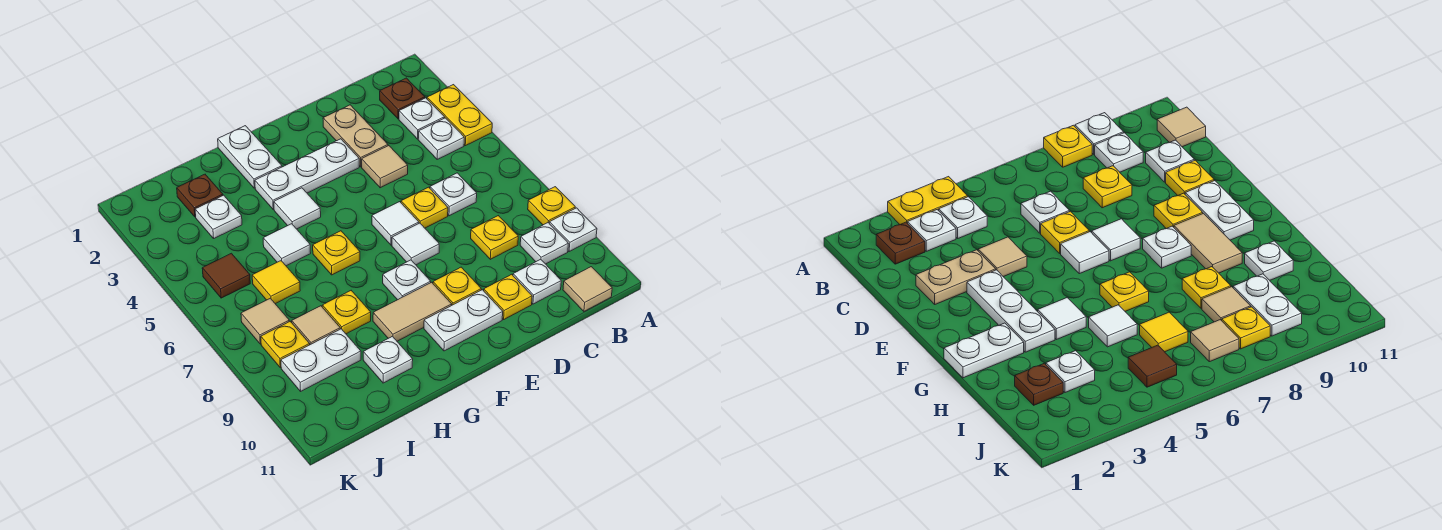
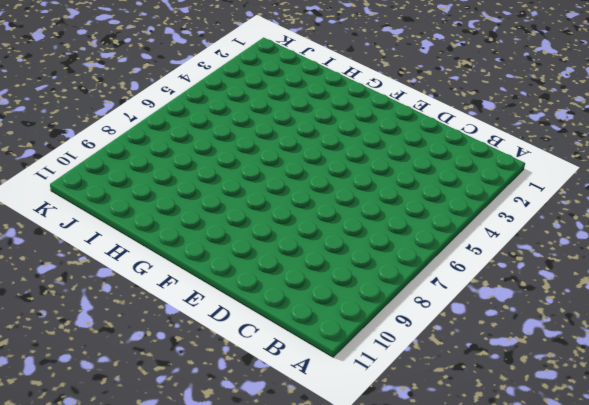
none -> yellow 1x2 plate [427,85,492,146]
none -> yellow 1x1 plate [528,187,575,225]
none -> white 1x1 plate [549,208,597,252]
none -> brown 1x1 plate [380,78,425,119]

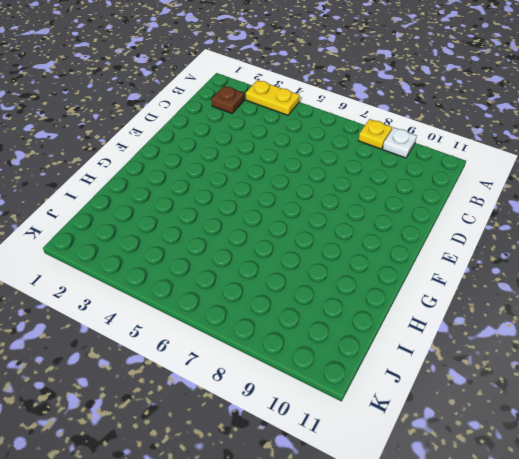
none -> white 1x1 plate [399,98,444,139]
none -> white 1x1 plate [418,118,464,159]
none -> white 1x1 plate [520,223,568,264]
none -> tan 1x1 tile [563,267,612,311]

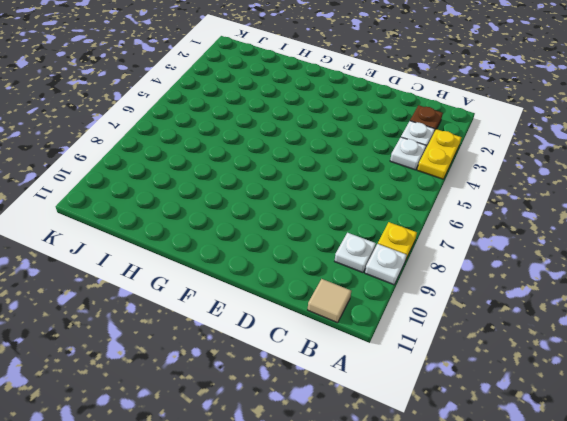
none -> white 1x1 plate [430,173,477,216]
none -> yellow 1x1 plate [471,216,518,259]
none -> white 1x1 plate [513,259,561,304]
none -> tan 1x2 plate [323,105,388,167]

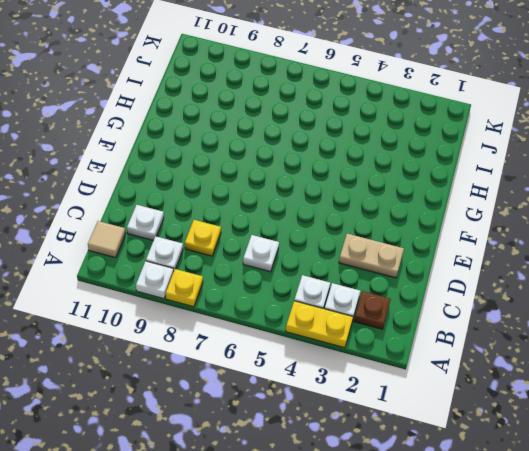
none -> tan 1x1 tile [362,146,408,188]
none -> yellow 1x1 plate [401,187,448,228]
none -> yellow 1x1 plate [484,274,532,319]
none -> white 1x3 plate [255,139,359,209]

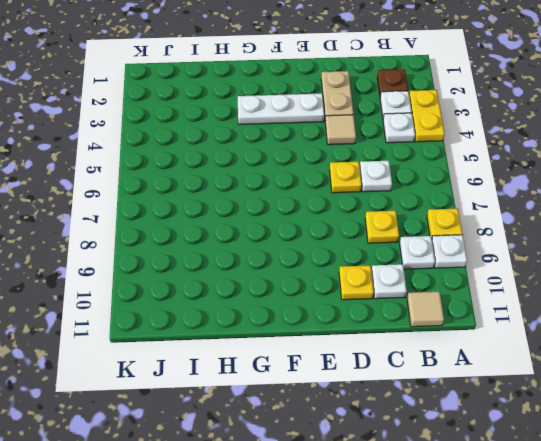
none -> white 1x1 tile [372,202,419,245]
none -> white 1x1 tile [392,223,439,265]
none -> yellow 1x1 plate [433,267,481,305]
none -> white 1x2 plate [424,290,503,351]

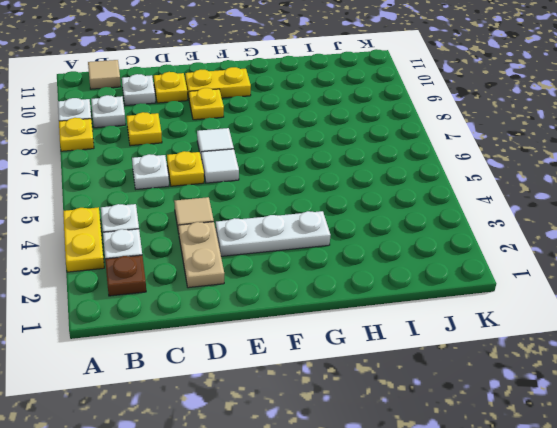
yellow 1x2 plate [185,67,251,98] -> white 1x2 plate [424,290,503,351]
none -> white 1x1 plate [383,260,431,300]
none -> tan 1x2 tile [373,282,452,341]
none -> white 1x2 plate [218,126,282,188]
none -> white 1x1 tile [274,188,321,229]

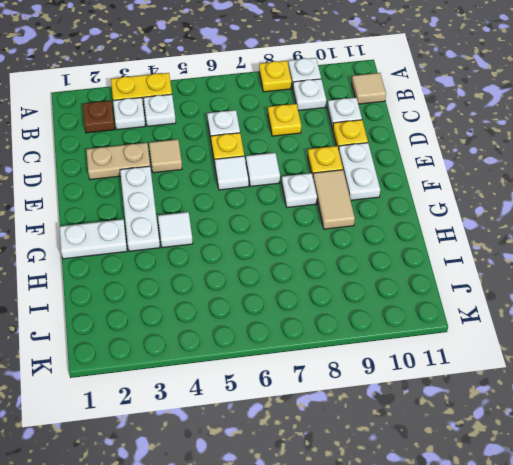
none -> yellow 1x1 plate [313,231,360,275]
none -> white 1x1 tile [263,224,311,266]
none -> yellow 1x1 plate [322,291,371,334]
none -> white 1x1 plate [363,336,413,383]

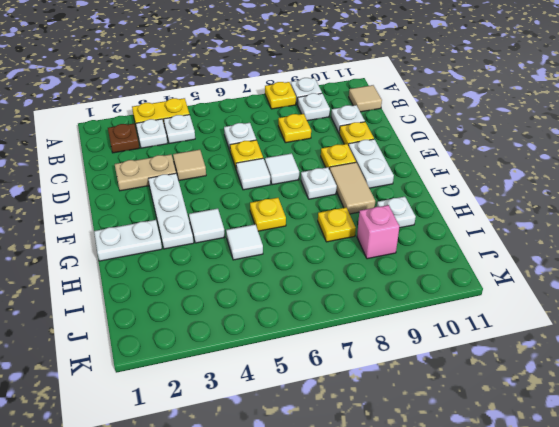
pink 1x1 brick [357,205,400,259] -> white 1x2 plate [281,329,361,391]
none -> brown 1x1 plate [177,174,223,217]
none -> white 1x1 plate [195,195,242,238]
none -> yellow 1x1 tile [252,261,300,304]
none -> tan 1x1 tile [292,306,340,345]

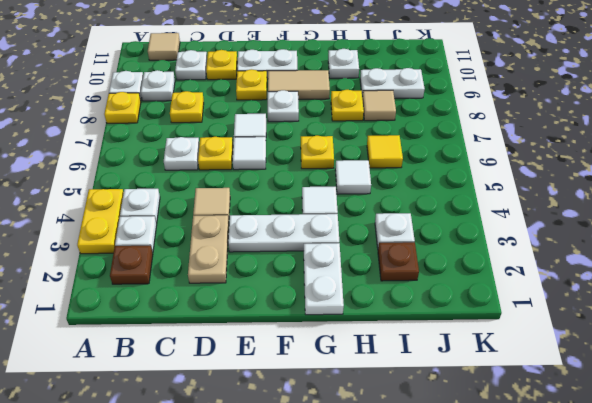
none -> brown 1x1 tile [202,253,250,298]
none -> tan 1x1 tile [241,298,289,344]
none -> yellow 1x1 plate [261,321,310,368]

